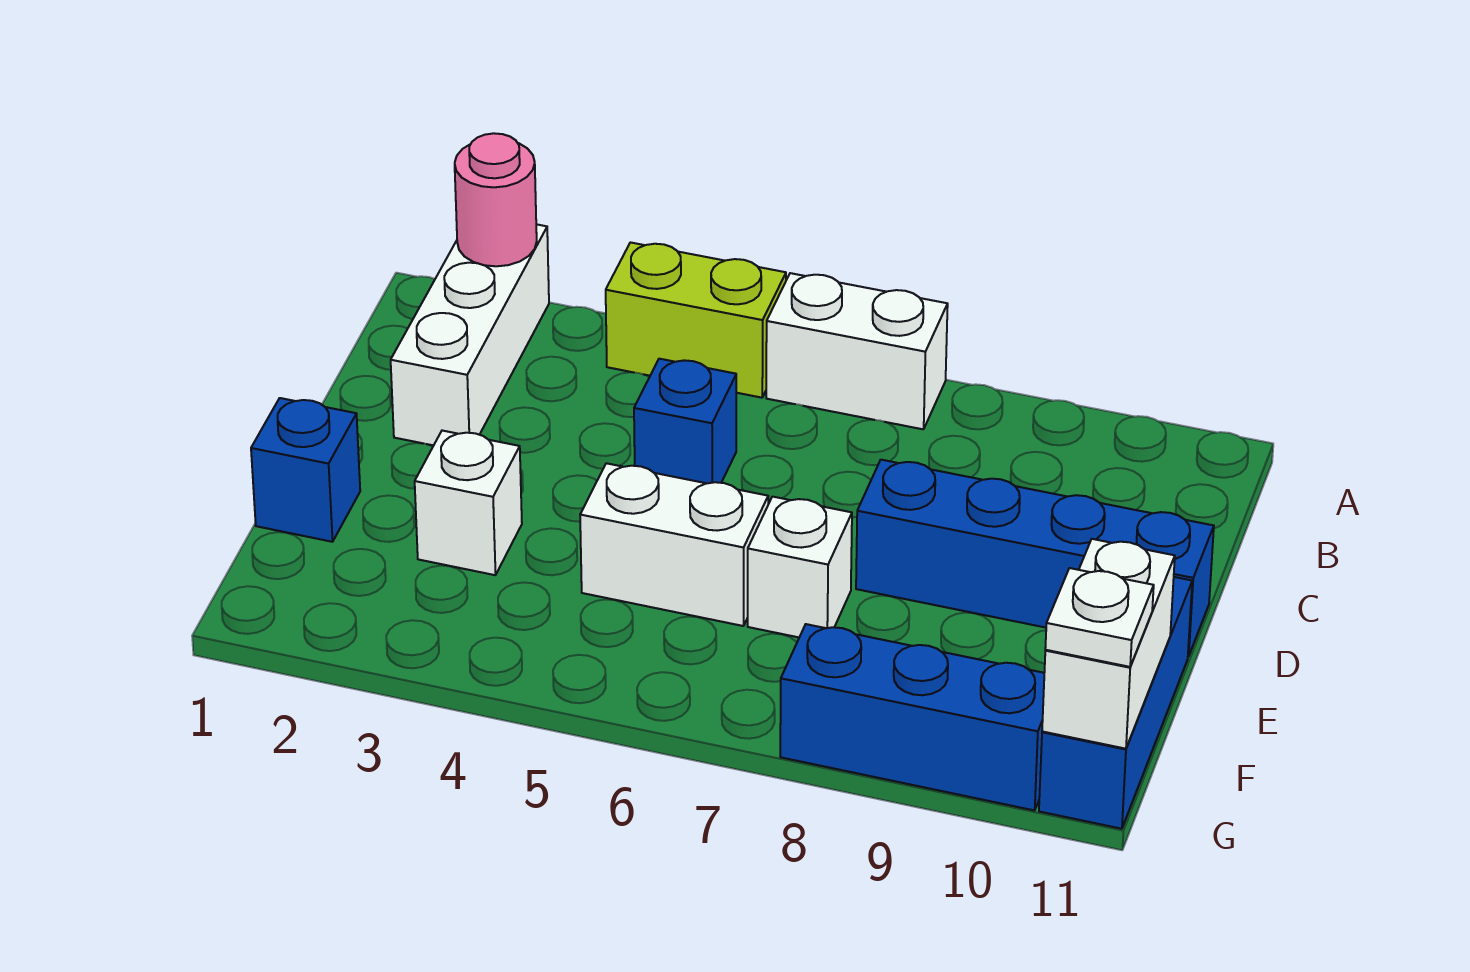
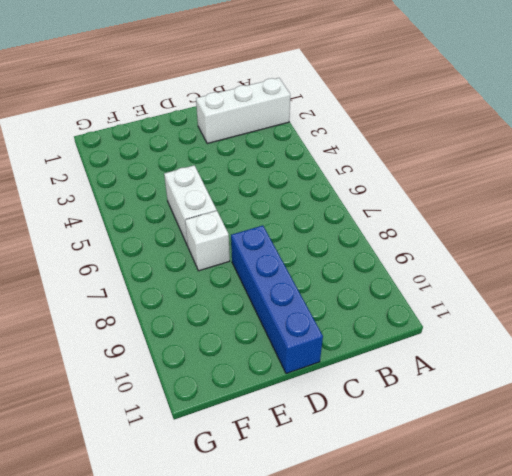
none -> lime 1x2 brick [606,243,786,398]
none -> white 1x2 brick [766,273,948,429]
none -> blue 1x1 brick [634,359,736,483]

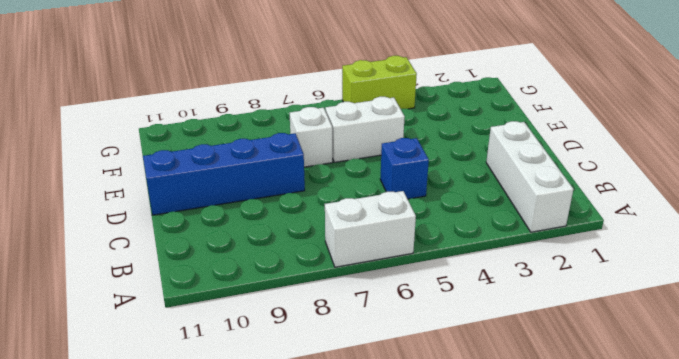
lime 1x2 brick [342,56,417,109] -> lime 1x2 brick moved to [606,243,786,398]
none -> blue 1x1 brick [251,398,360,542]
none -> white 1x1 brick [415,431,522,575]
none -> blue 1x3 brick [1039,577,1192,829]

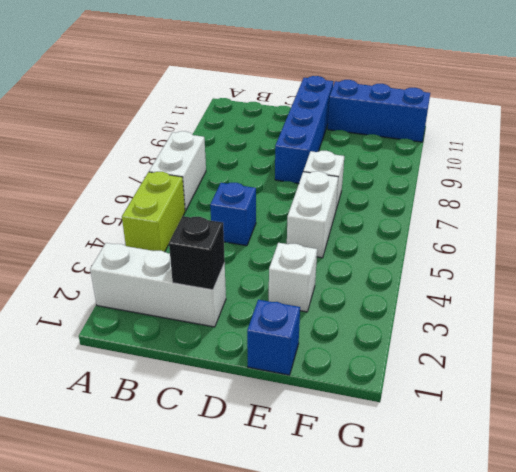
black 1x1 brick [169,216,225,290] -> none
none -> blue 1x3 brick [780,624,1044,810]
none -> pink 1x1 round brick [455,133,537,266]
none -> white 1x2 brick [1042,539,1175,749]

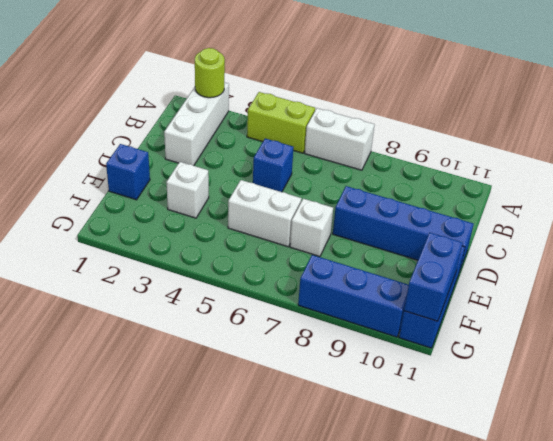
lime 1x1 round brick [195,48,225,98] -> pink 1x1 round brick [455,133,537,266]
blue 1x2 brick [404,233,463,321] -> white 1x2 brick [1042,539,1175,749]
none -> white 1x1 plate [1045,568,1154,667]

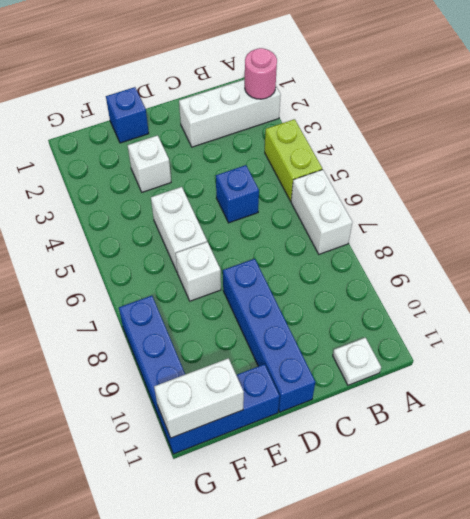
white 1x1 plate [333,338,381,385] -> white 1x1 plate moved to [1045,568,1154,667]

